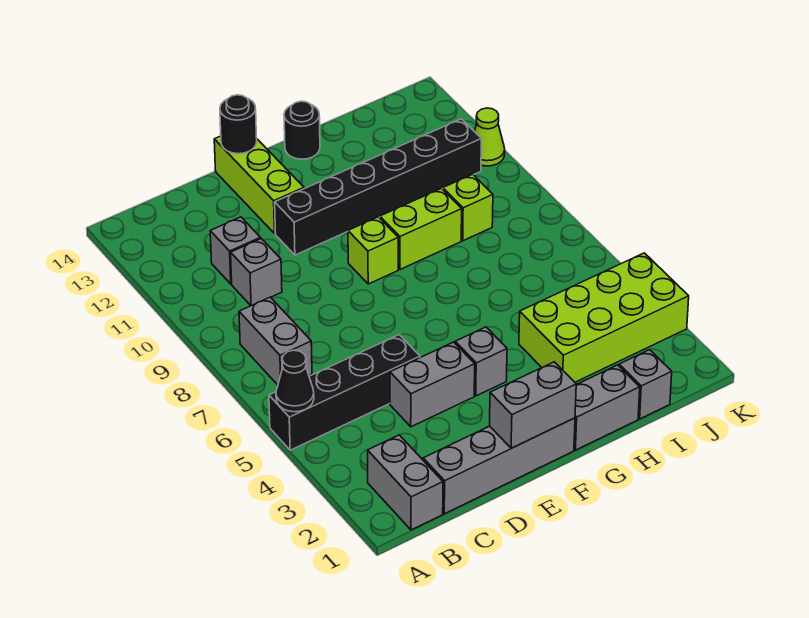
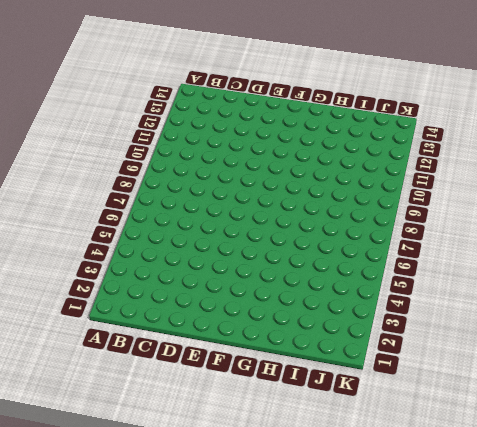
none -> black 1x4 brick [269,335,420,450]
none -> grey 1x2 brick [368,435,443,530]
none -> grey 1x2 brick [239,297,312,385]

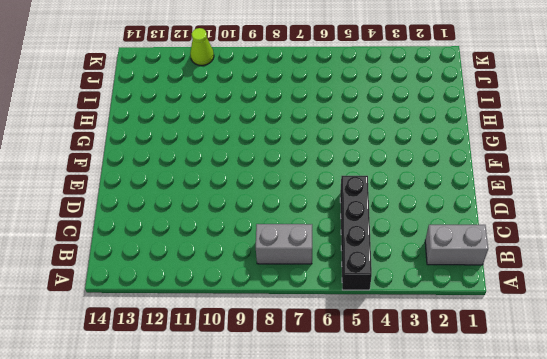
none -> grey 1x4 brick [423,418,575,514]
none -> grey 1x1 brick [231,239,282,306]
none -> grey 1x1 brick [210,217,260,284]

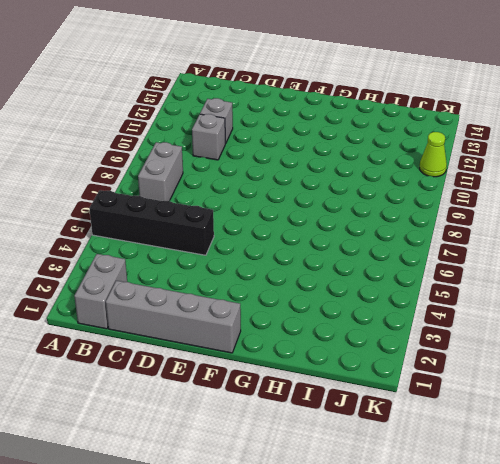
none -> grey 1x2 brick [390,342,475,427]
none -> black 1x6 brick [275,119,481,255]
none -> lime 1x3 brick [214,136,304,233]

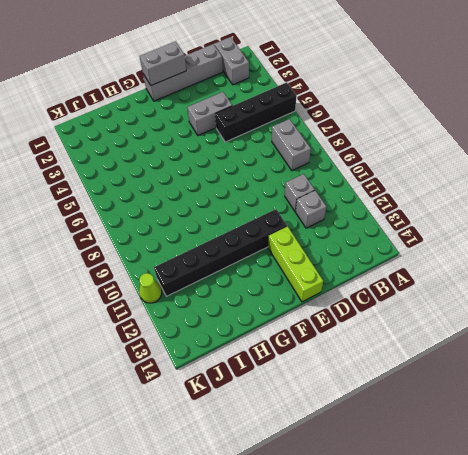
none -> grey 1x1 brick [455,327,507,396]
none -> lime 1x1 brick [348,217,398,284]
none -> grey 1x2 brick [574,365,640,450]

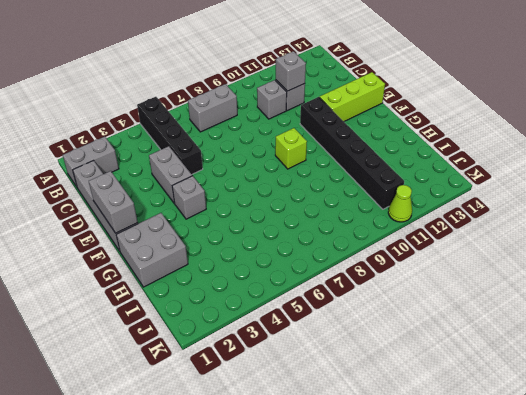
grey 1x1 brick [276,51,306,91] -> grey 1x1 brick moved to [619,350,672,419]
grey 2x2 brick [116,213,188,287] -> grey 1x2 brick [574,365,640,450]
none -> lime 1x2 brick [380,188,462,269]
none -> black 1x1 round brick [284,101,320,159]
none -> lime 2x4 brick [519,253,689,382]

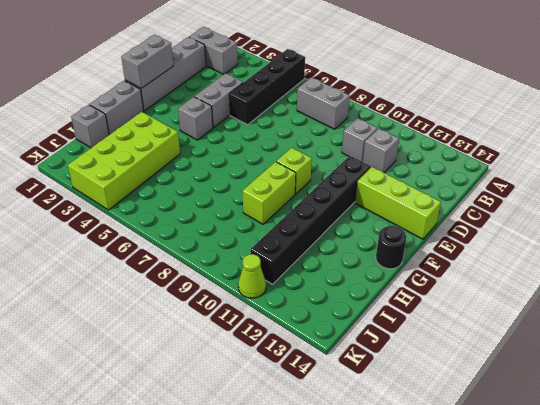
none -> lime 1x1 brick [443,174,493,241]
none -> black 1x1 cone [276,350,314,412]
none -> black 1x1 round brick [220,95,257,154]

